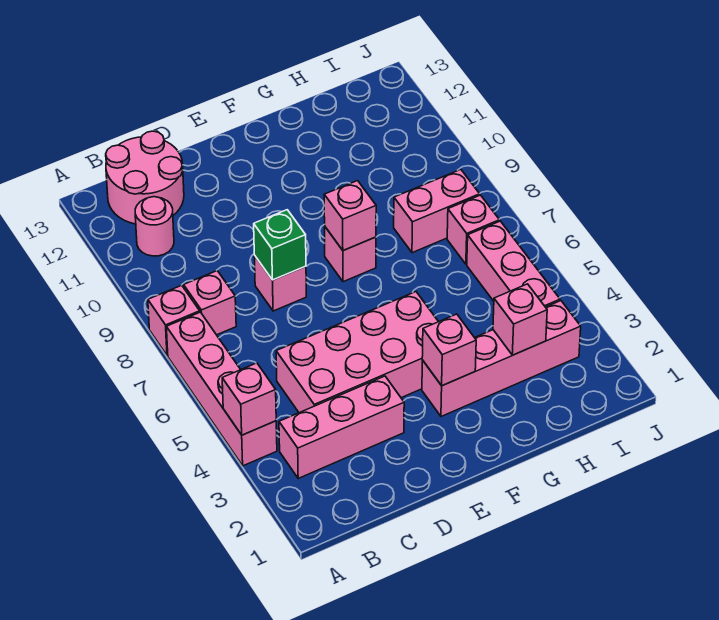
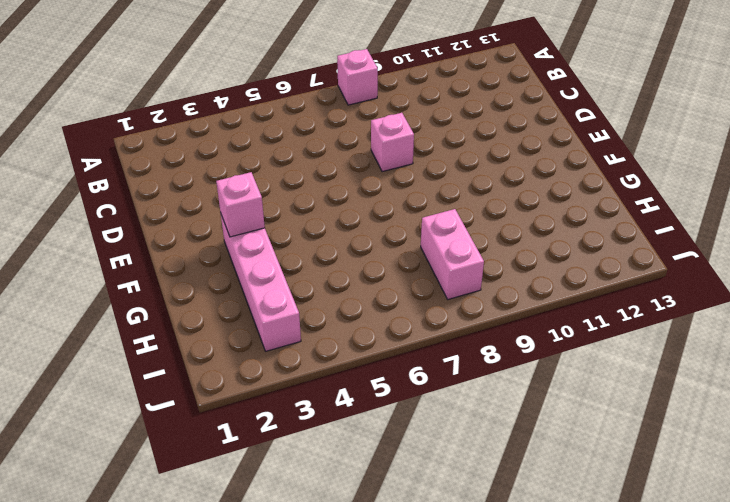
none -> pink 1x4 brick [166,312,277,466]
none -> pink 1x3 brick [279,376,404,478]
none -> pink 1x1 brick [184,271,236,335]

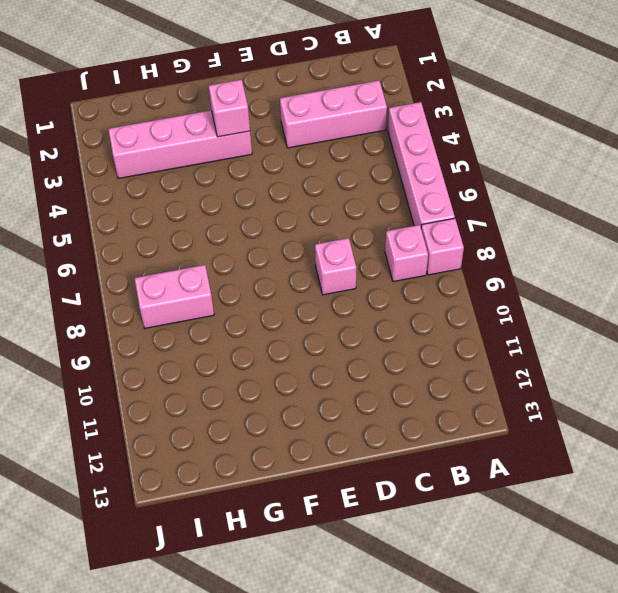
none -> pink 1x1 round brick [135,197,174,256]
none -> pink 2x2 round brick [106,131,184,224]
none -> pink 2x4 brick [276,292,438,413]

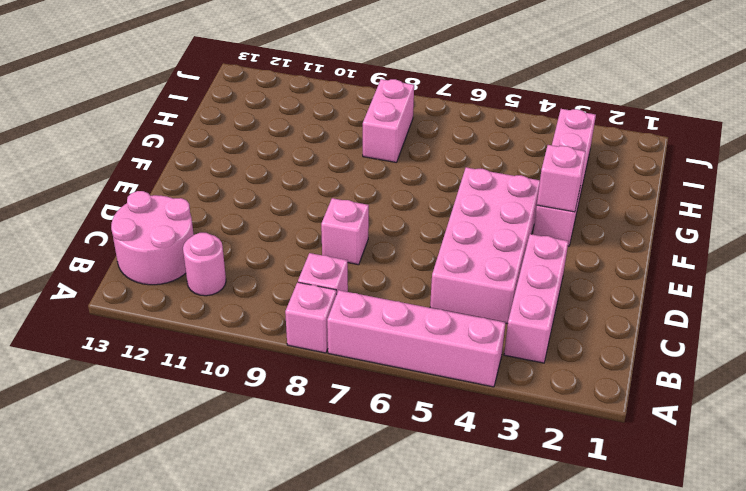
none -> pink 1x1 brick [325,227,376,282]
none -> pink 1x3 brick [467,221,560,307]
none -> pink 1x1 brick [447,195,499,264]

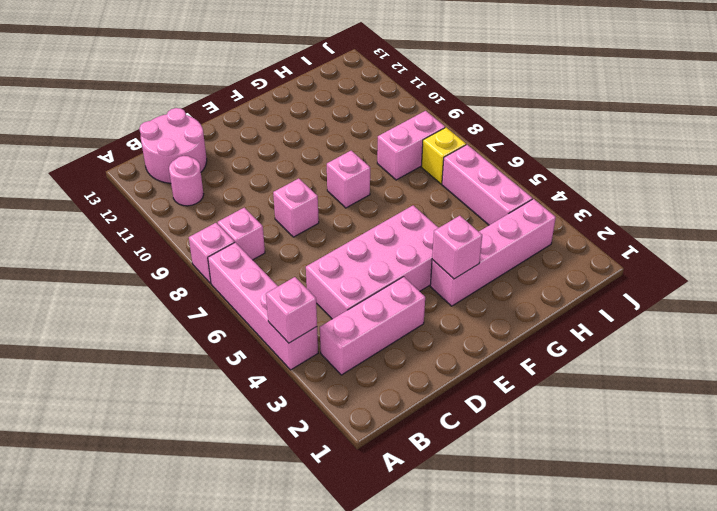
yellow 1x1 brick [421,128,466,184] -> pink 1x1 brick [447,195,499,264]
none -> green 1x1 brick [254,210,306,280]
none -> pink 1x1 brick [324,181,376,251]
none -> pink 1x1 brick [493,284,547,355]

